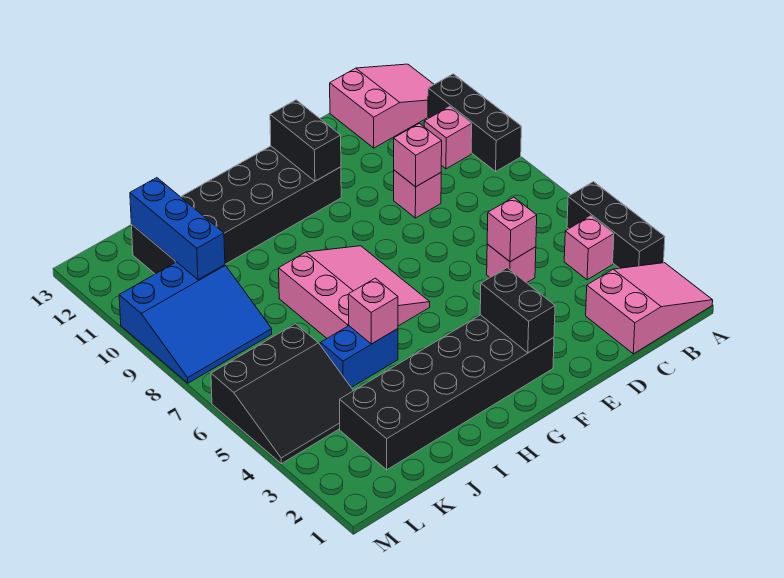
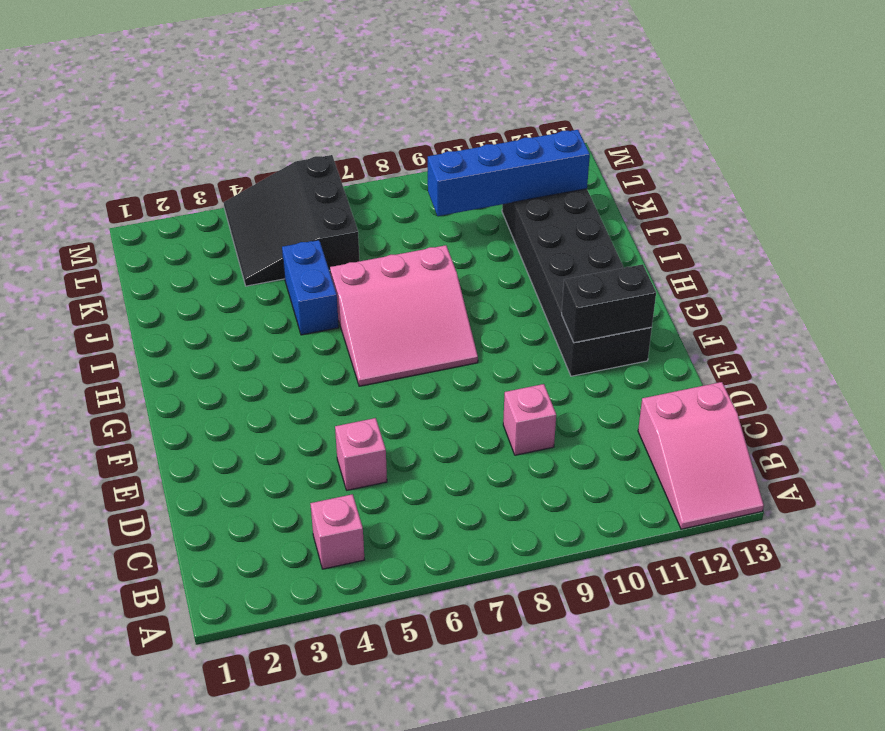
blue 1x4 brick [428,130,590,216] -> blue 1x3 brick [130,178,225,280]
none -> pink 2x3 slope [586,263,713,354]
none -> black 1x3 brick [567,182,665,268]
none -> black 1x3 brick [428,74,521,171]

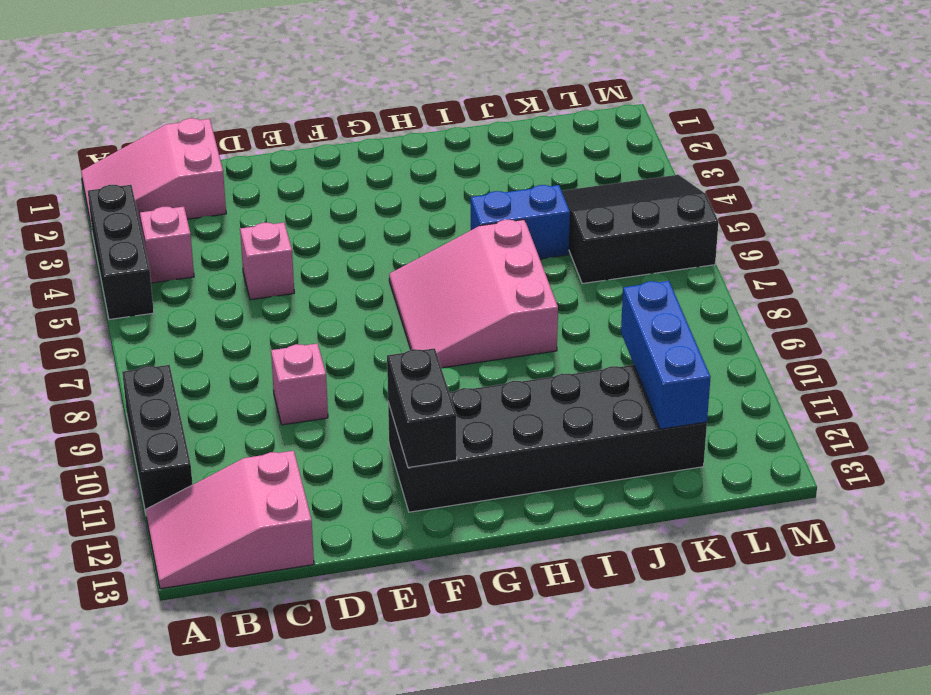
none -> pink 1x1 brick [424,107,472,169]
none -> black 2x6 brick [340,315,554,470]
none -> blue 3x3 slope [119,262,272,383]

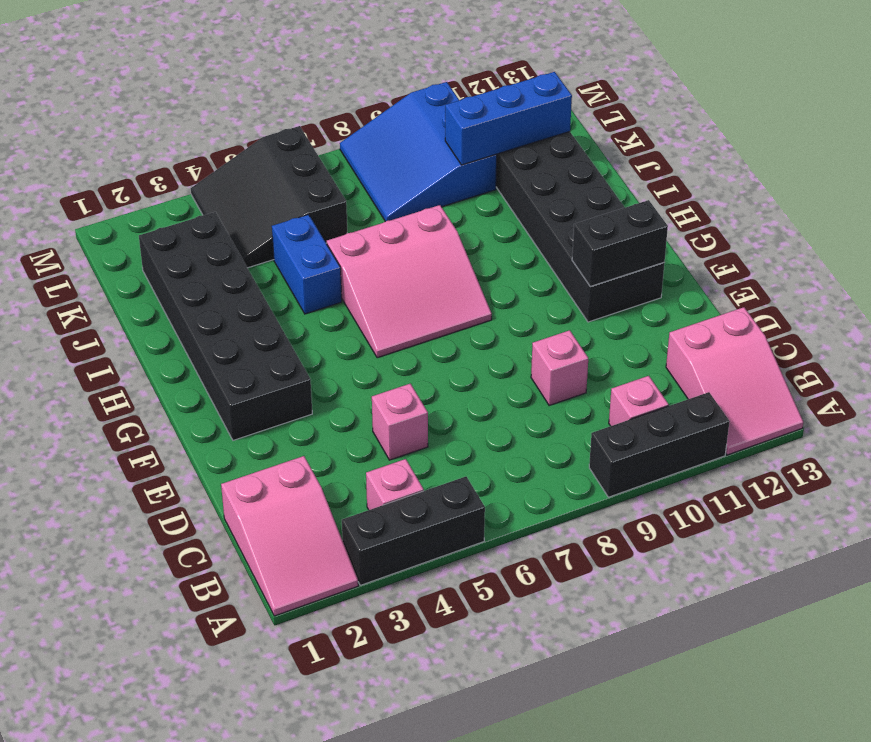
none -> pink 1x1 brick [487,197,537,262]
none -> pink 1x1 brick [394,123,442,187]
none -> black 1x2 brick [480,268,555,353]

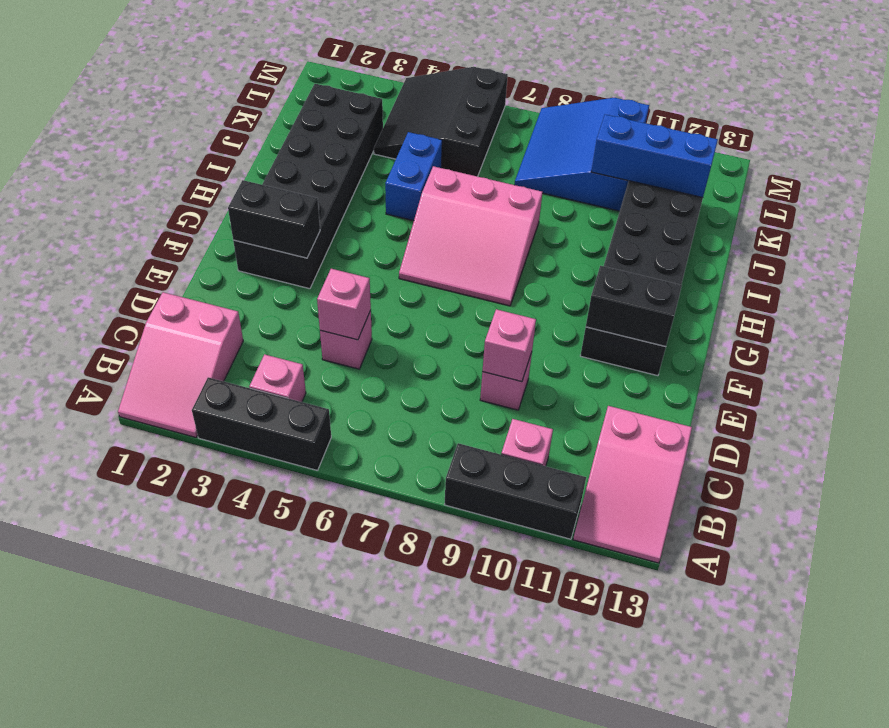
none -> pink 1x1 brick [348,278,398,344]

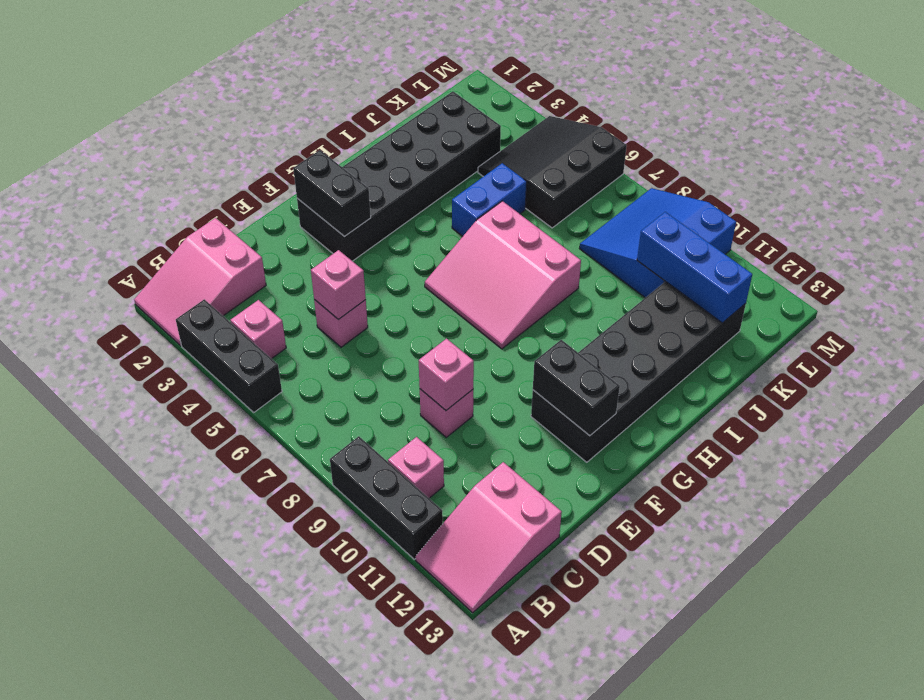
none -> pink 1x1 brick [348,278,398,344]

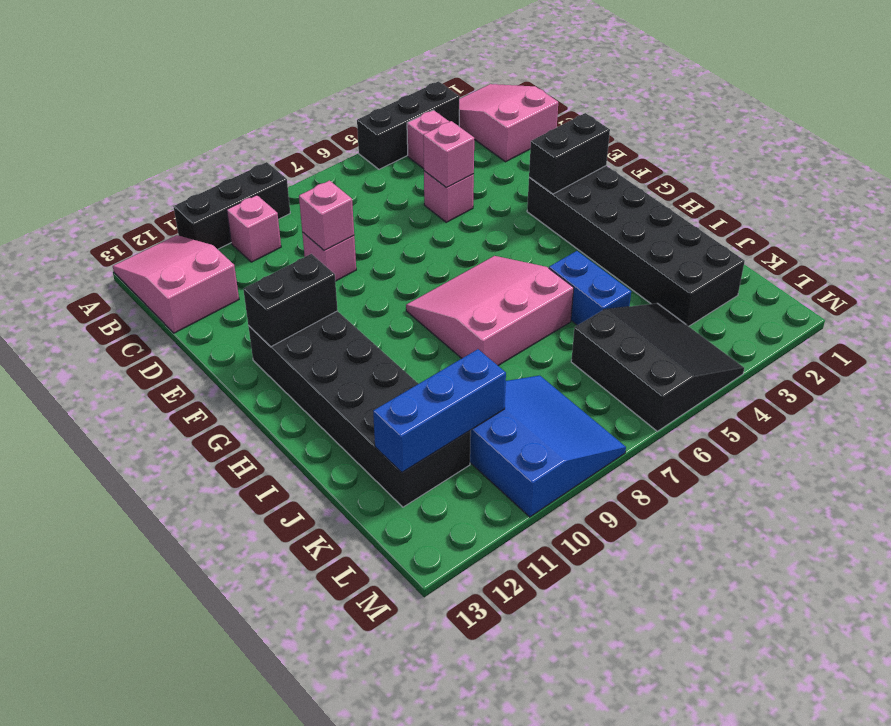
none -> pink 1x1 brick [348,278,398,344]

